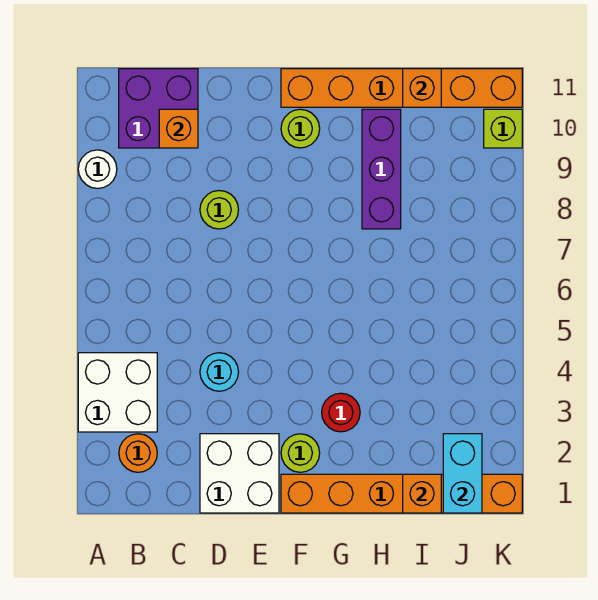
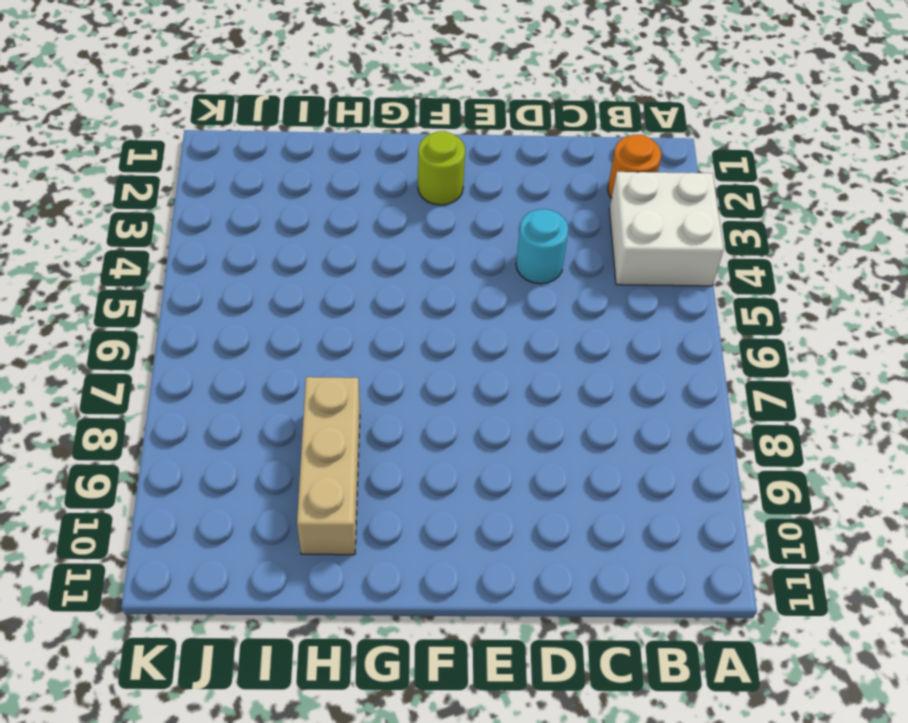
tan 1x3 brick [297,377,360,555] -> purple 1x3 brick [362,109,401,229]
none -> white 1x1 round brick [78,150,117,188]
none -> purple 2x2 brick [119,69,198,148]
none -> white 2x2 brick [200,434,279,513]

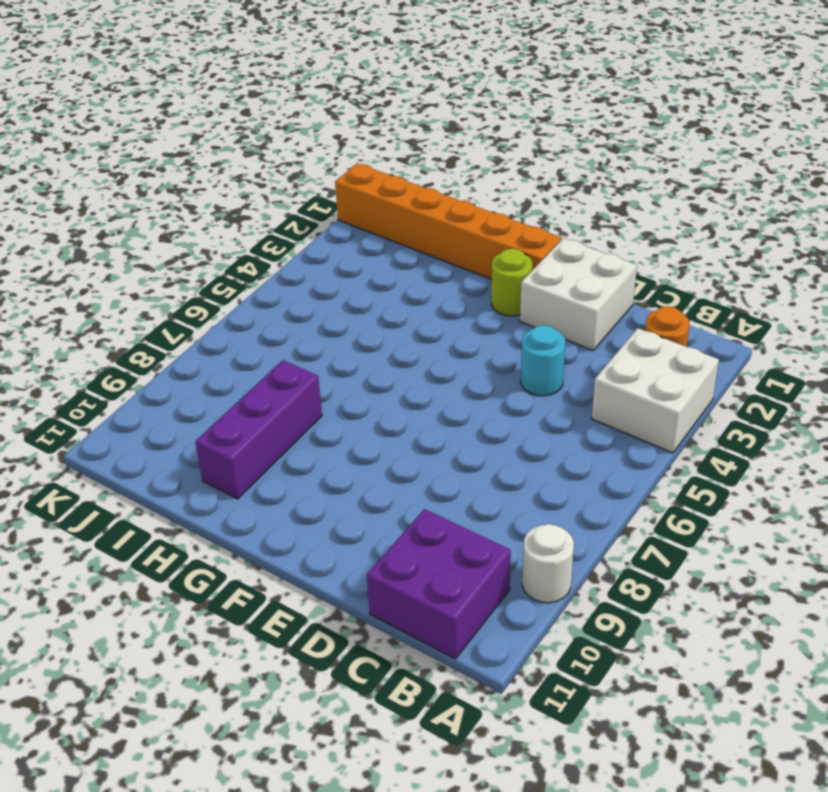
none -> lime 1x1 round brick [200,191,238,229]
none -> lime 1x1 round brick [281,109,320,148]
none -> orange 1x6 brick [281,69,522,107]

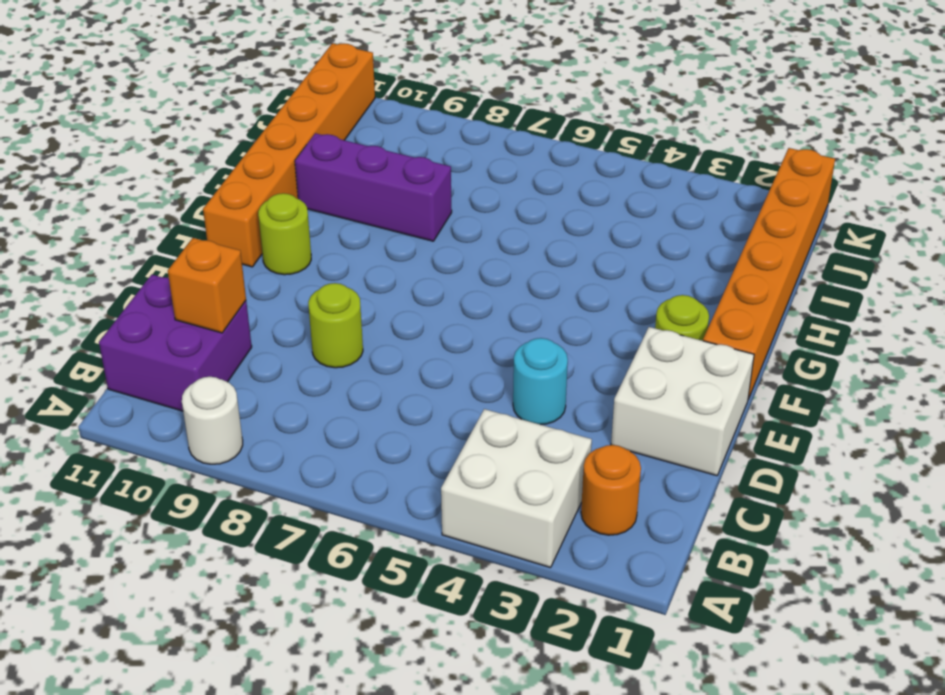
none -> red 1x1 round brick [322,393,360,432]
none -> lime 1x1 brick [484,109,522,148]
none -> orange 1x1 brick [403,474,441,513]

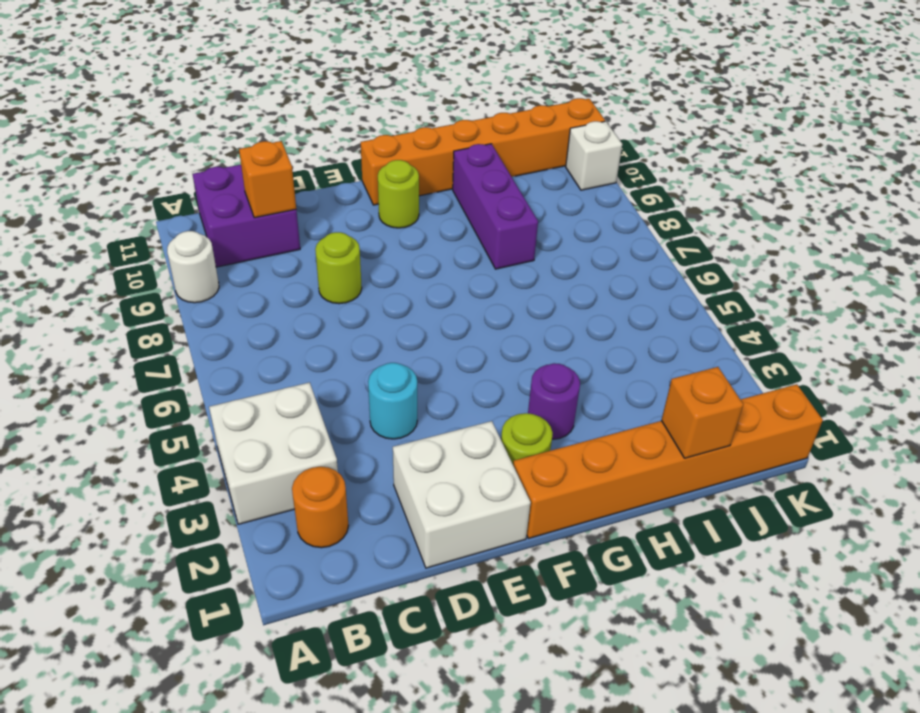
purple 1x1 round brick [528,363,580,439] -> red 1x1 round brick [322,393,360,432]
white 1x1 brick [566,121,622,190] -> lime 1x1 brick [484,109,522,148]
none -> orange 1x1 brick [403,69,441,107]
none -> cyan 1x2 brick [443,434,482,513]

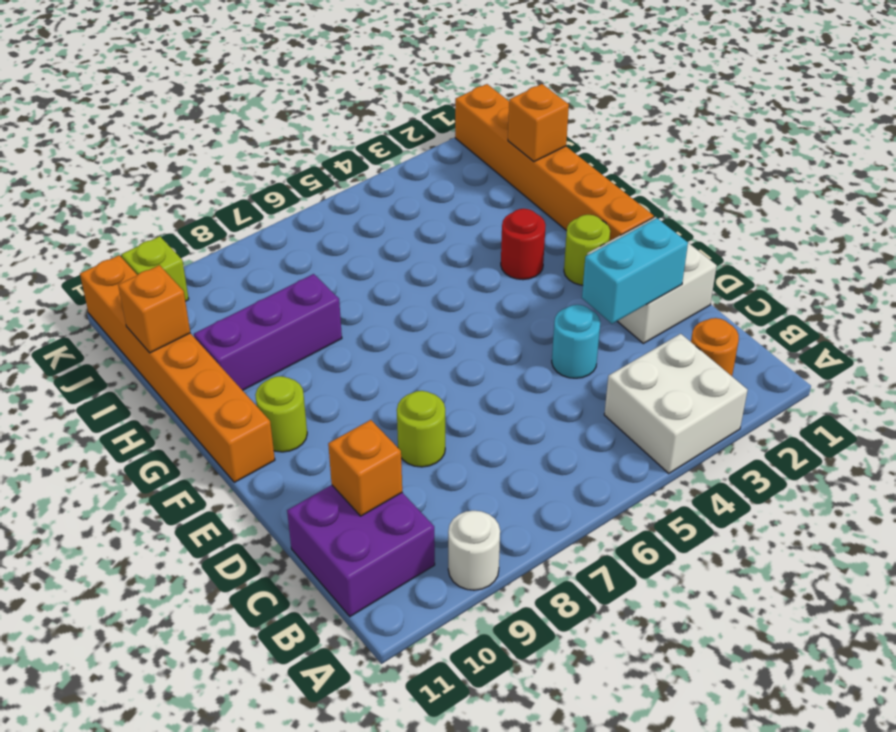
cyan 1x2 brick [582,218,688,324] -> cyan 1x2 brick moved to [443,434,482,513]

